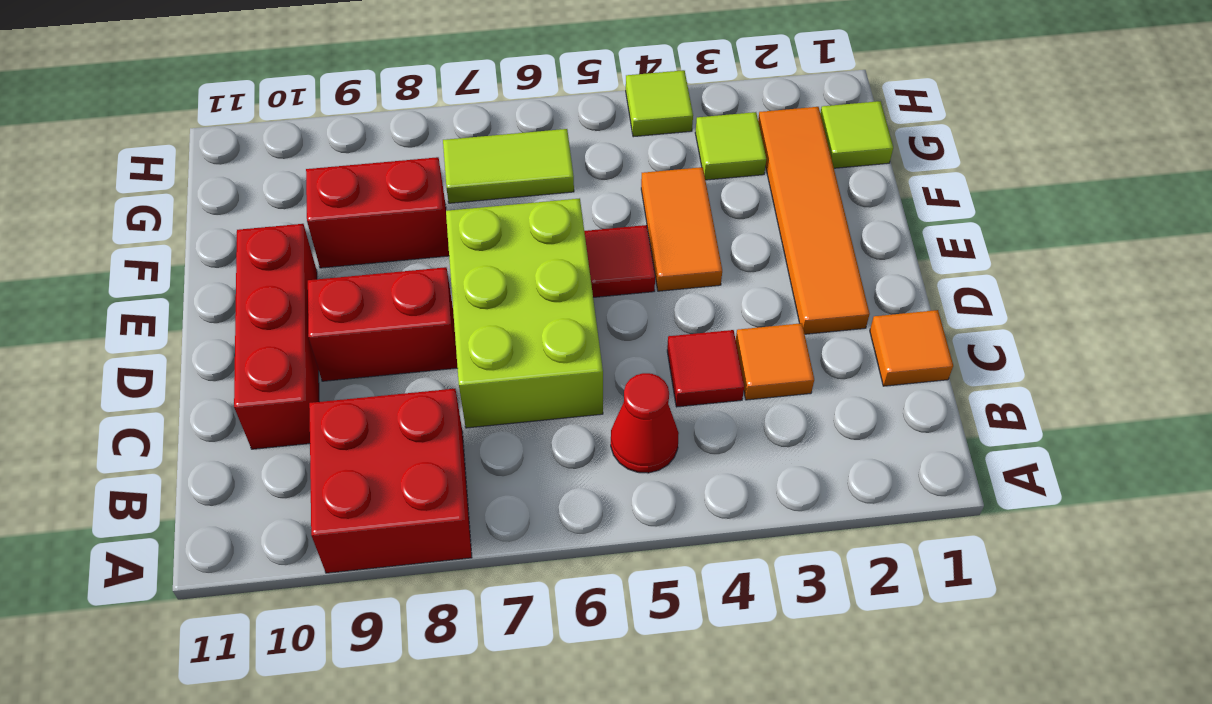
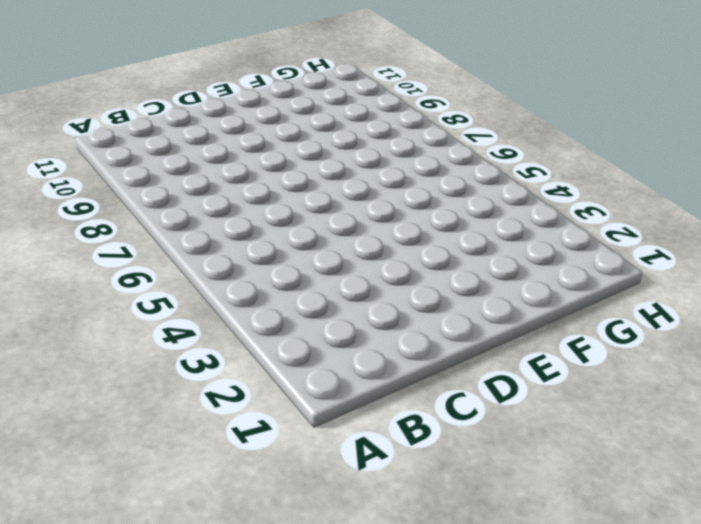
none -> red 2x2 brick [309,389,472,573]
none -> red 1x1 cone [611,373,679,473]
none -> orange 1x1 tile [870,310,953,386]

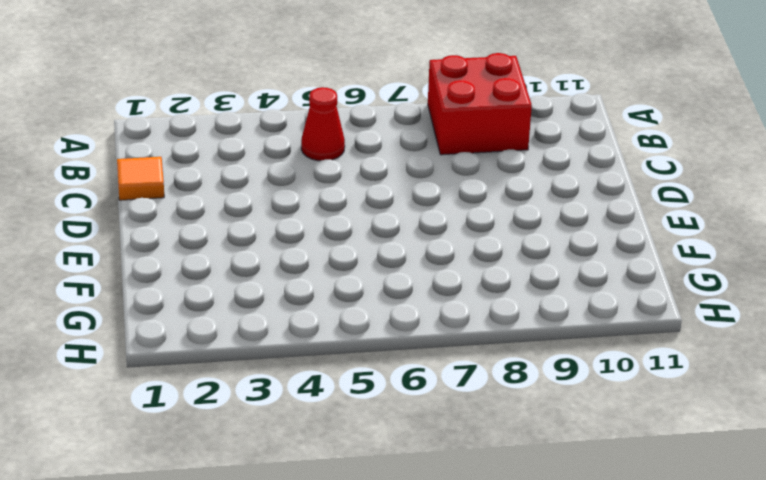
none -> orange 1x1 tile [736,323,814,400]
none -> red 1x1 tile [667,330,744,407]
none -> lime 2x3 brick [446,198,603,428]

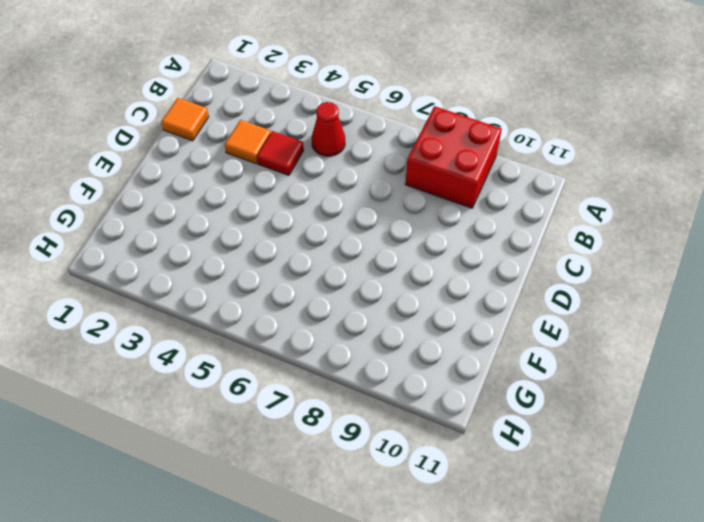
none -> lime 2x3 brick [446,198,603,428]
none -> red 1x3 brick [234,224,319,449]
none -> orange 1x4 tile [758,107,870,334]

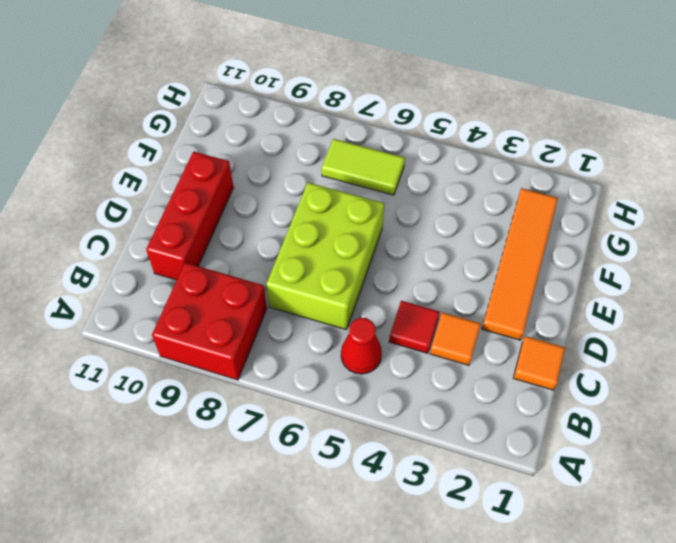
none -> red 1x2 brick [308,267,457,381]
none -> orange 1x2 tile [641,167,722,291]
none -> red 1x1 tile [584,225,655,297]

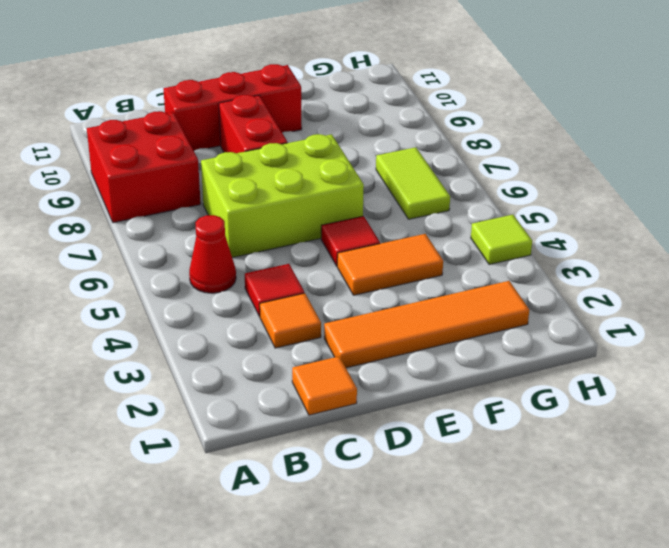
none -> red 1x2 brick [306,157,449,268]
none -> lime 1x1 tile [820,101,893,168]
none -> lime 1x1 tile [695,112,766,180]

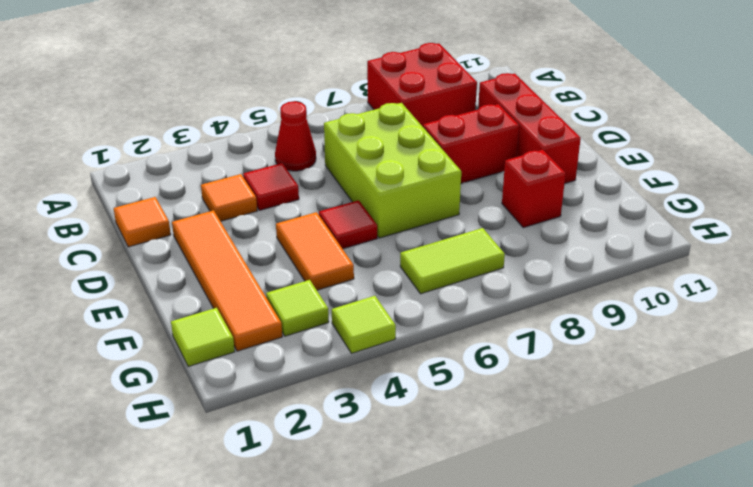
red 1x1 brick [502,150,566,228] -> red 1x2 brick [306,157,449,268]

